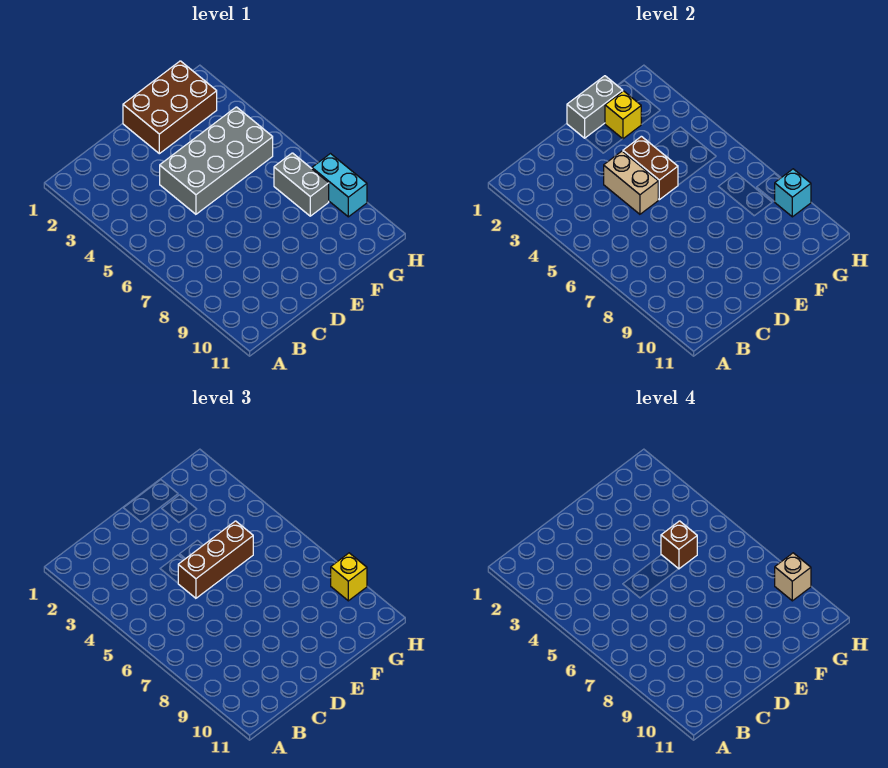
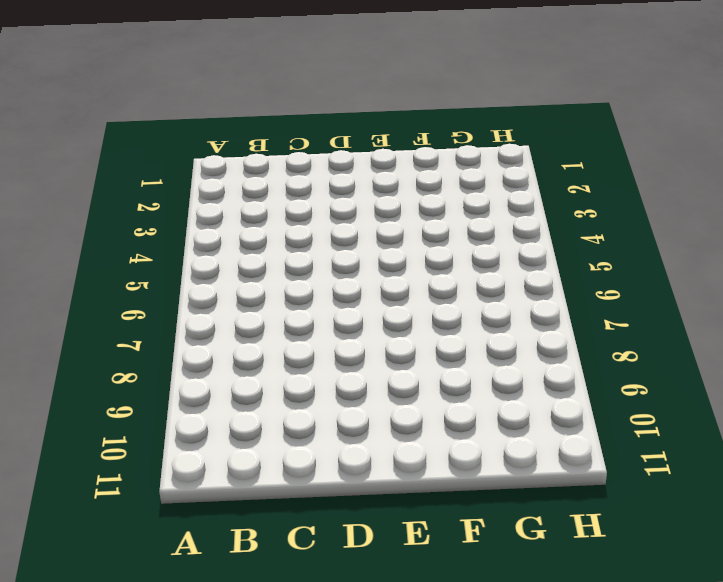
none -> grey 2x4 brick [160,107,273,214]
none -> brown 2x3 brick [123,61,217,154]
none -> grey 1x2 brick [274,153,329,216]

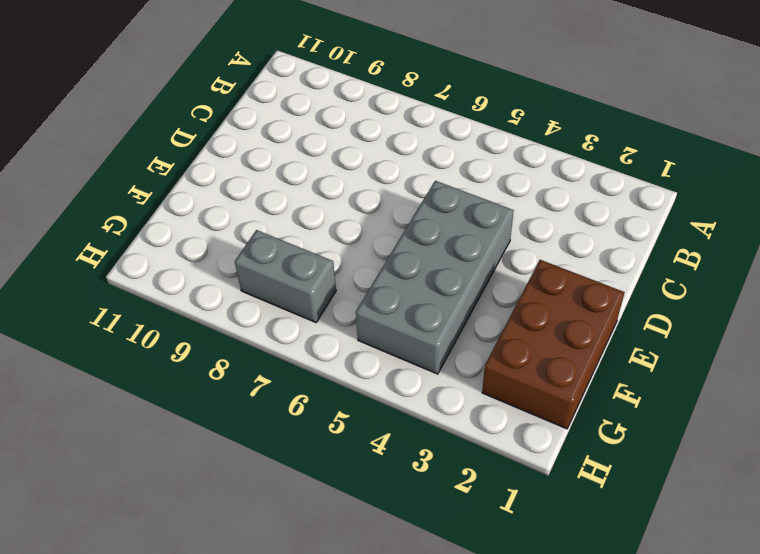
none -> cyan 1x2 brick [312,154,367,217]
none -> tan 1x2 brick [604,151,658,214]
none -> grey 1x2 brick [567,76,623,138]

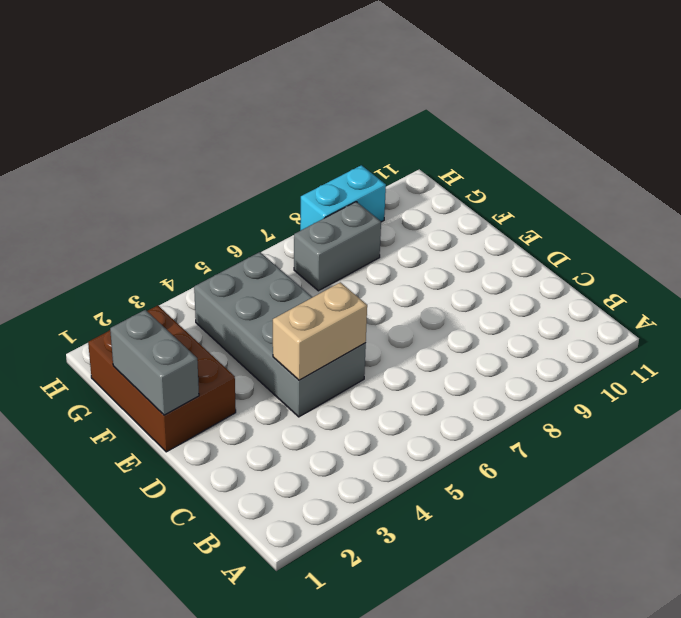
none -> brown 1x2 brick [623,136,678,200]
none -> yellow 1x1 brick [605,91,641,139]
none -> cyan 1x1 brick [775,169,811,217]

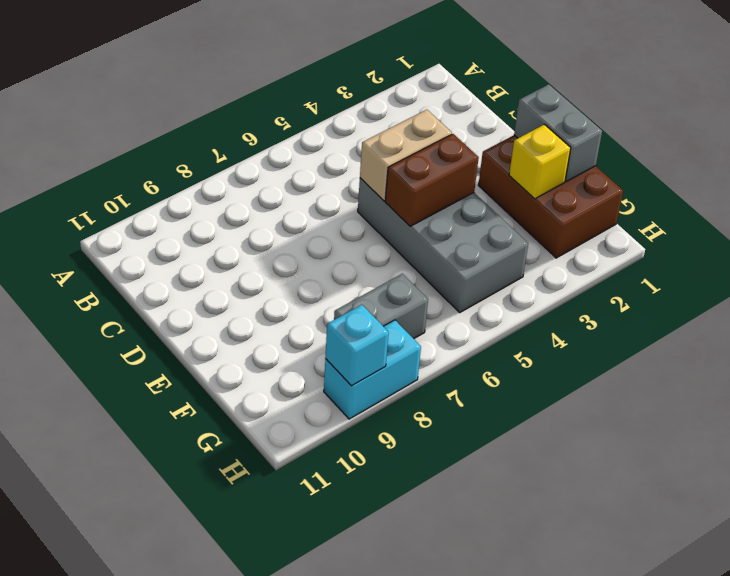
none -> brown 1x3 brick [178,521,253,598]
none -> yellow 1x1 brick [331,553,367,601]
none -> brown 1x1 brick [661,521,697,569]

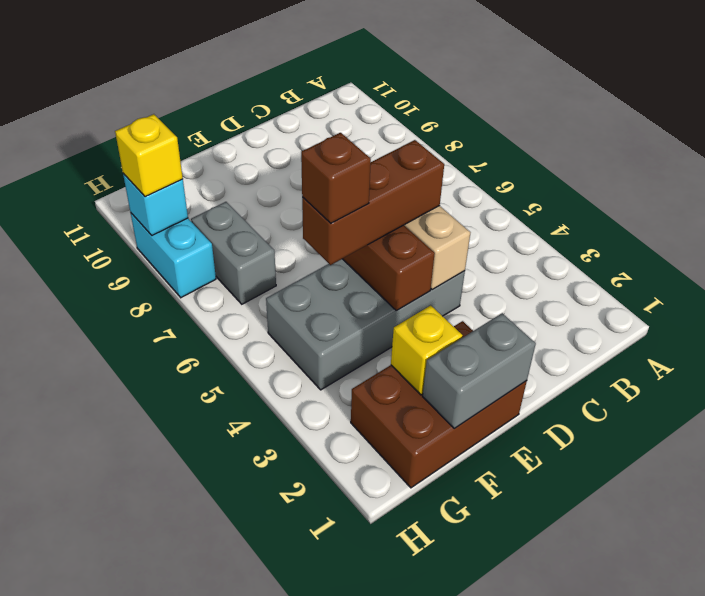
none -> tan 1x1 brick [775,553,811,601]

